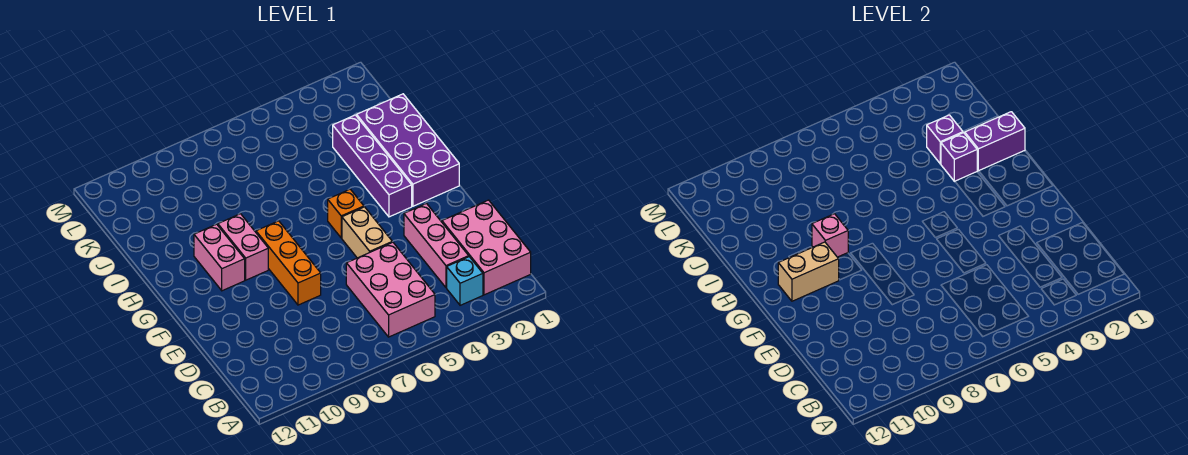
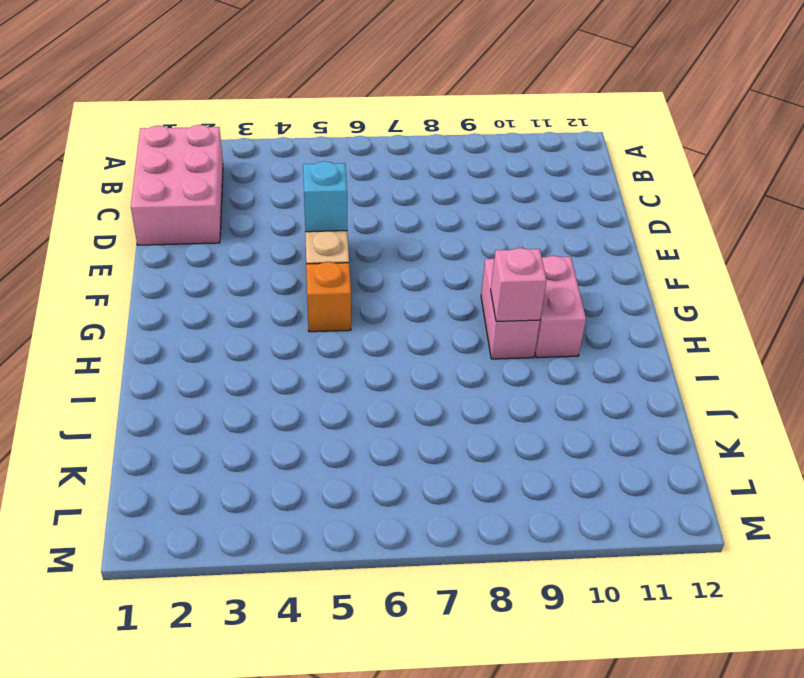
cyan 1x1 brick [303,161,347,232] -> cyan 1x1 brick moved to [447,257,483,305]
none -> pink 2x3 brick [346,242,435,337]
none -> pink 1x3 brick [404,204,469,288]
none -> orange 1x3 brick [256,221,321,305]

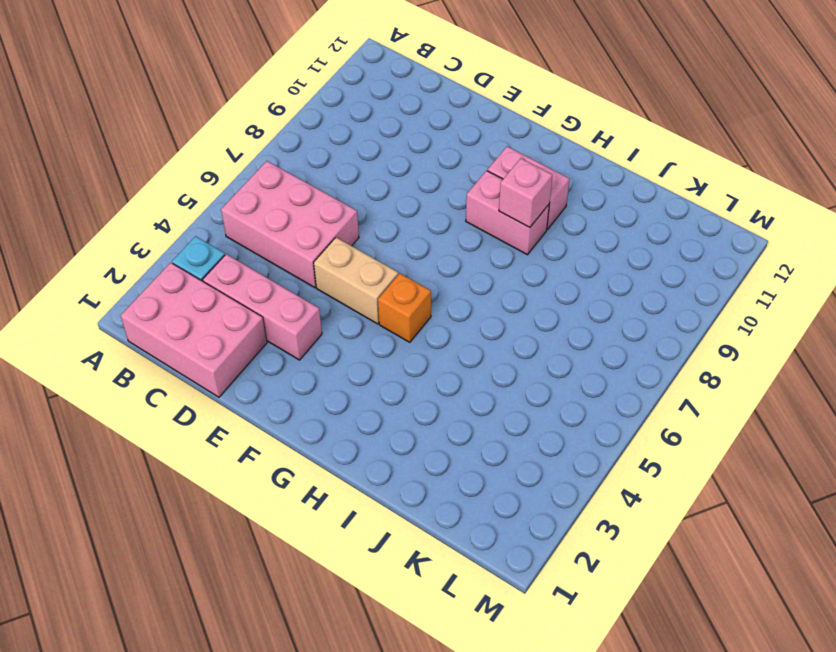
none -> orange 1x3 brick [256,221,321,305]
none -> purple 2x4 brick [357,94,459,206]
none -> purple 1x4 brick [333,115,412,217]

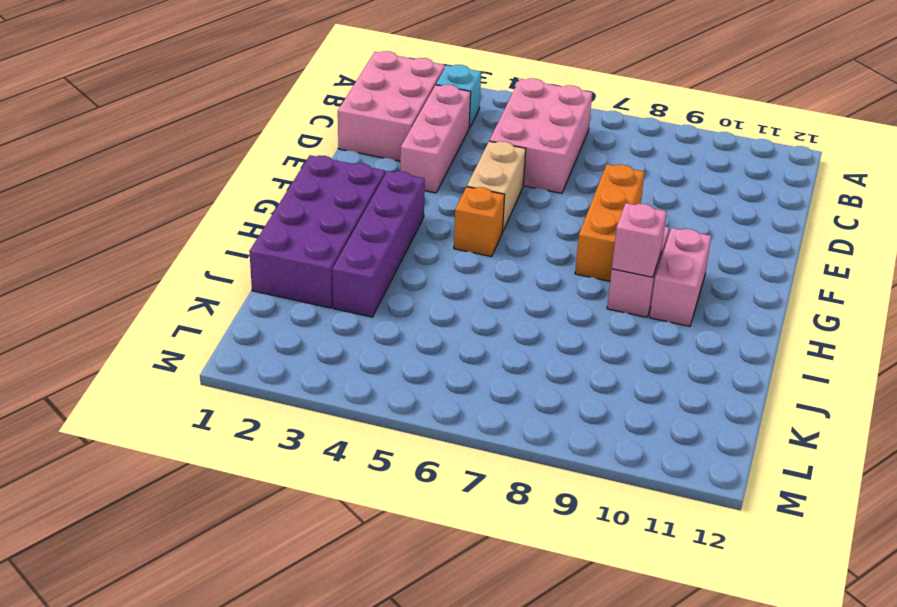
none -> tan 1x2 brick [778,242,839,301]
none -> purple 1x2 brick [965,112,1025,171]
none -> purple 1x1 brick [941,133,977,181]

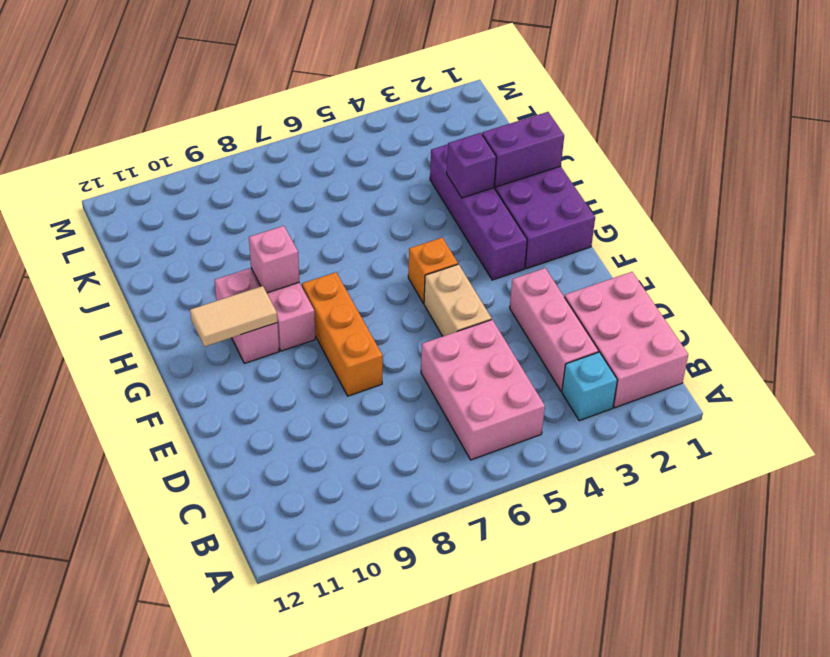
tan 1x2 tile [190,286,278,347] -> tan 1x2 brick [778,242,839,301]
none -> purple 1x1 brick [927,115,963,164]

